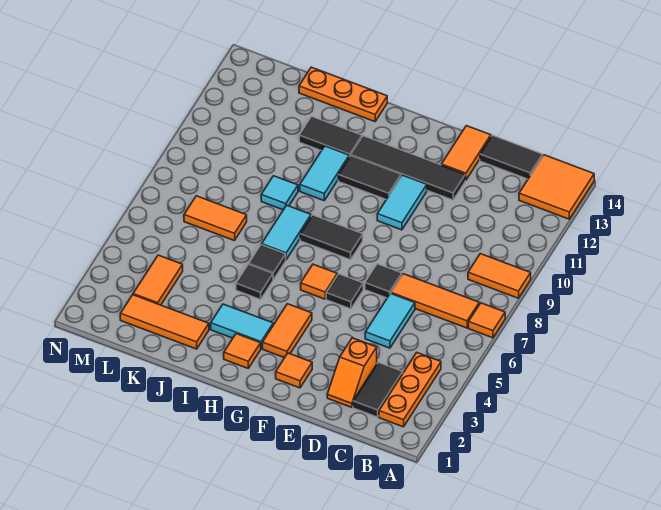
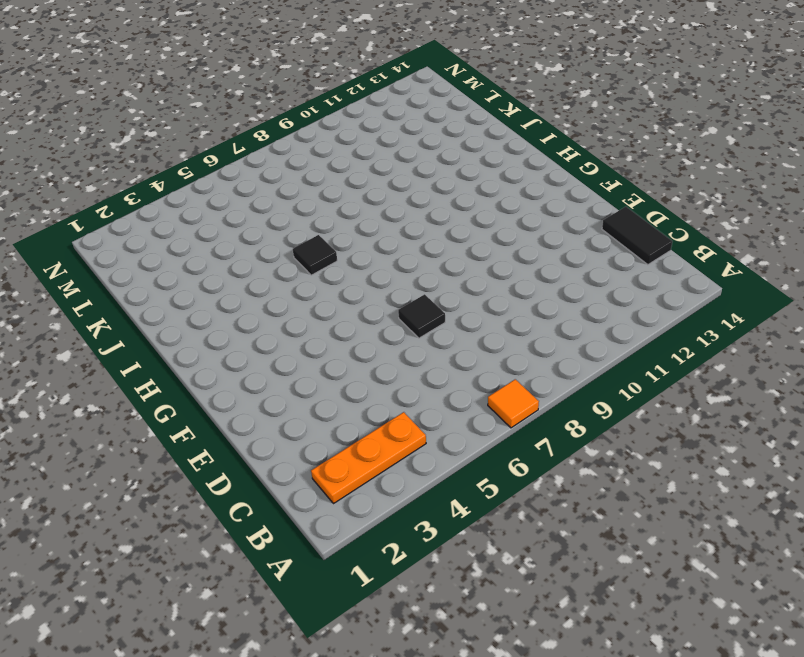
none -> orange 1x2 tile [468,254,531,298]
none -> orange 2x2 tile [519,155,594,219]
none -> orange 1x3 tile [391,274,479,328]
none -> black 1x2 tile [353,363,403,417]

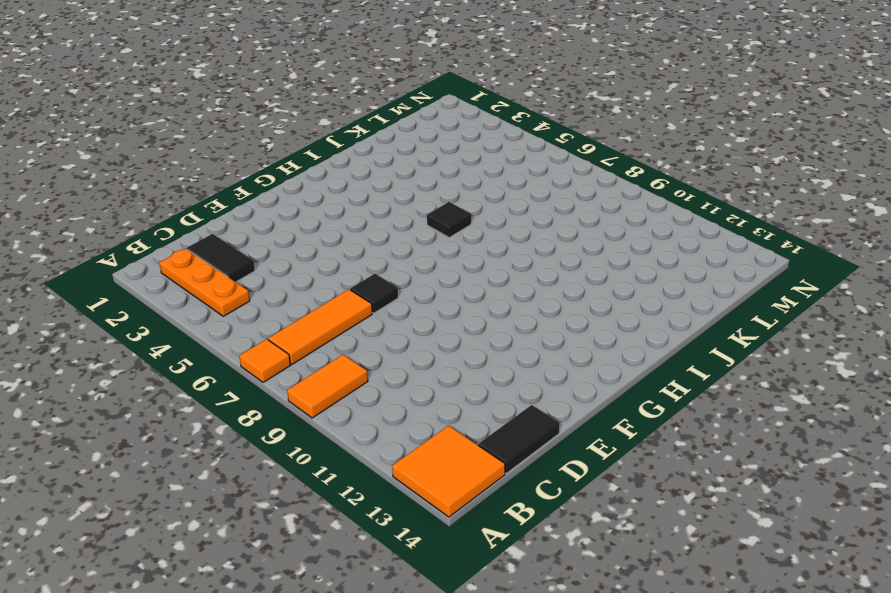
none -> orange 1x2 slope [327,338,377,407]
none -> cyan 1x2 tile [365,293,415,348]
none -> black 1x4 tile [351,136,465,200]
none -> orange 1x2 tile [441,126,491,180]

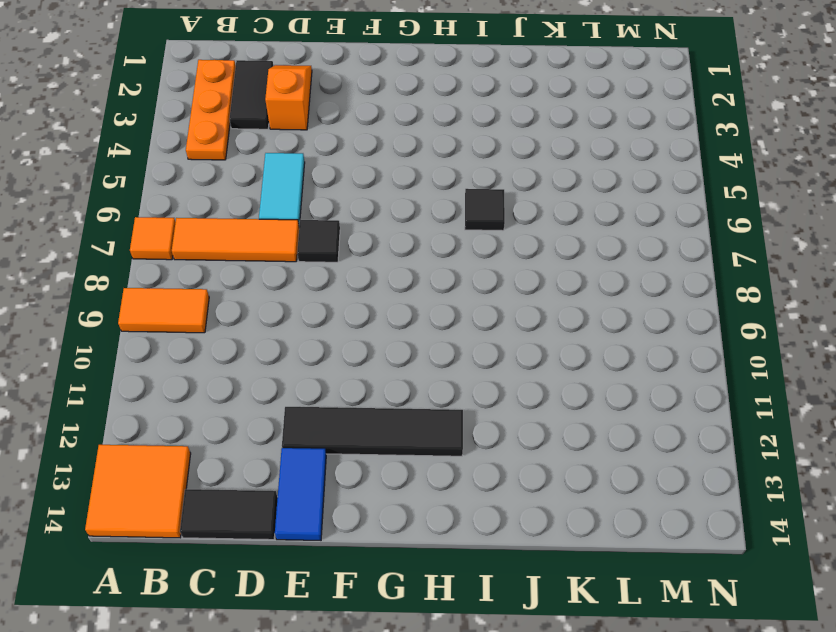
blue 1x2 tile [275,448,326,540] -> orange 1x2 tile [441,126,491,180]
none -> orange 1x1 tile [276,353,312,388]
none -> black 1x1 tile [326,274,363,309]
none -> cyan 1x2 tile [377,175,427,230]
none -> orange 1x2 tile [262,304,312,358]

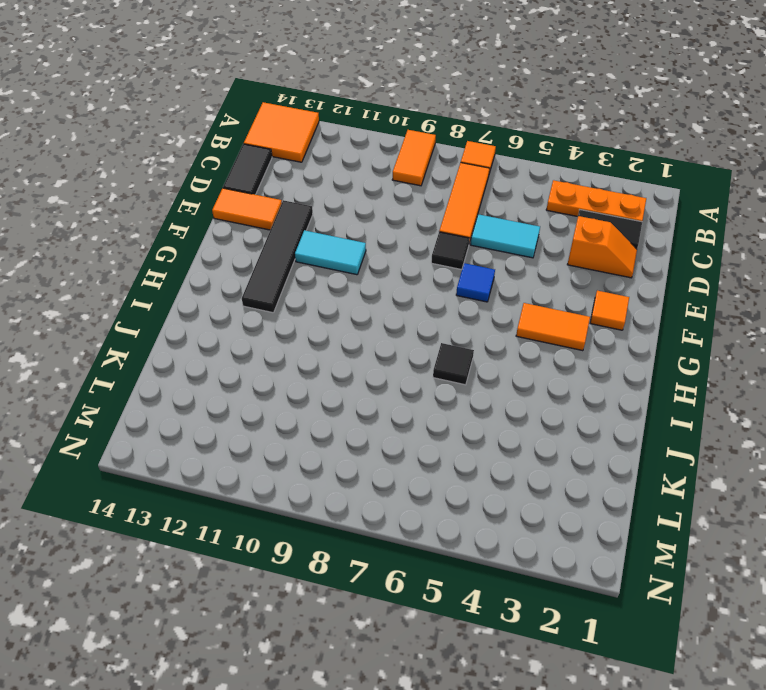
blue 1x1 tile [456,263,495,302] -> black 1x1 tile [326,274,363,309]
none -> orange 1x1 tile [301,264,337,299]
none -> black 1x2 tile [300,215,363,260]
none -> black 1x2 tile [338,156,401,199]
none -> orange 1x1 tile [224,334,261,368]

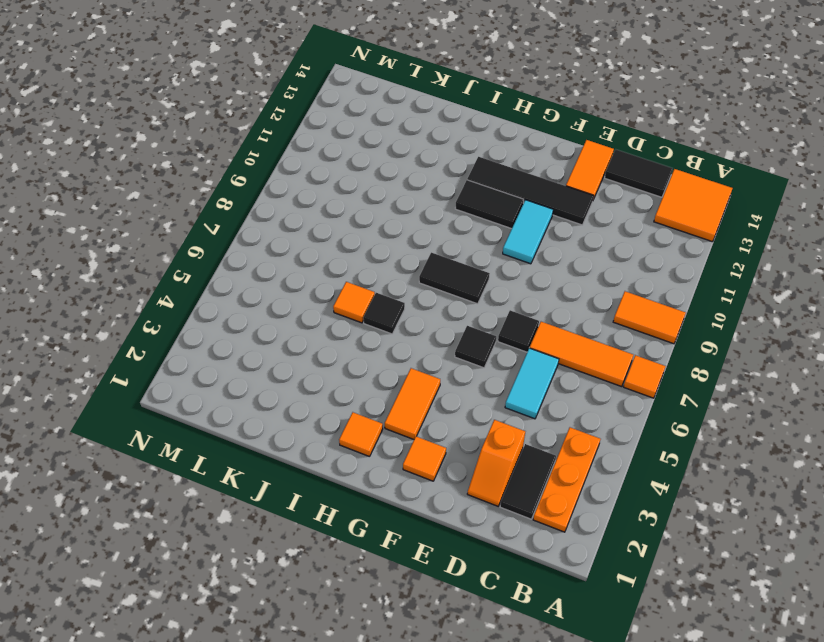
orange 1x1 tile [333,282,375,323] -> orange 1x1 tile moved to [301,264,337,299]
none -> cyan 1x2 tile [211,304,273,348]
none -> black 1x1 tile [236,265,273,299]
none -> cyan 1x2 tile [262,205,311,260]
none -> cyan 1x2 tile [300,146,349,201]

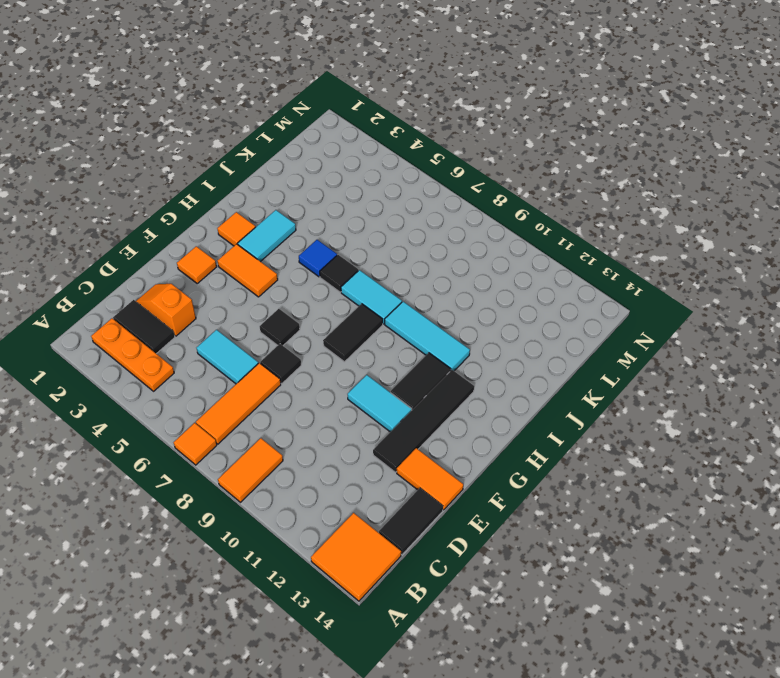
blue 1x1 tile [299,240,337,277] -> black 1x1 tile [236,265,273,299]
cyan 1x3 tile [385,302,470,371] -> cyan 1x2 tile [300,146,349,201]
none -> orange 1x1 tile [301,264,337,299]
none -> black 1x2 tile [299,117,362,157]
none -> orange 1x3 plate [299,67,387,122]
none -> orange 1x3 tile [120,295,209,349]

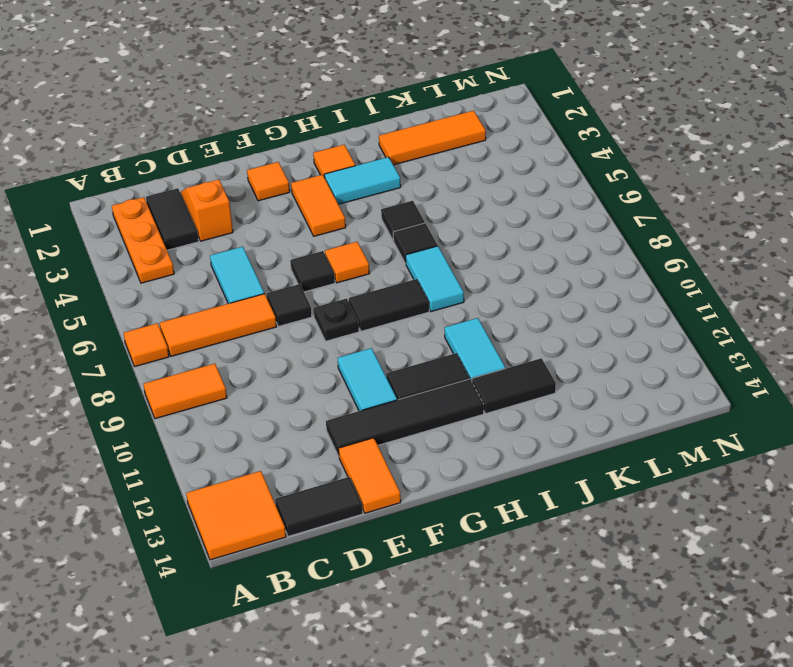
black 1x1 plate [313,298,359,341] -> none
none -> orange 1x3 plate [299,67,387,122]
none -> cyan 1x1 tile [261,176,298,210]
none -> orange 1x2 tile [184,196,247,241]
none -> orange 1x2 tile [133,255,183,305]

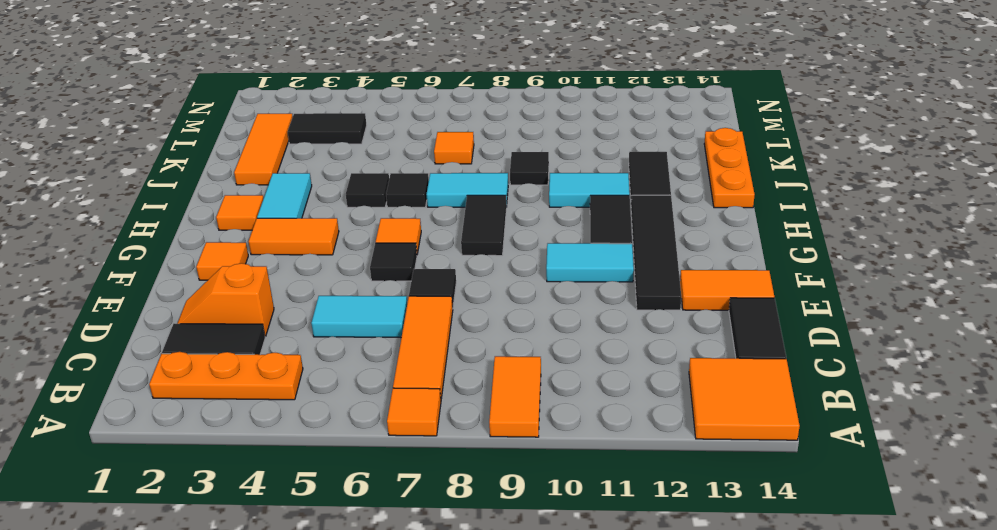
black 1x1 tile [510,152,549,185] -> cyan 1x1 tile [261,176,298,210]
orange 1x1 tile [434,132,474,164] -> orange 1x2 tile [184,196,247,241]
black 1x2 tile [288,113,367,144] -> orange 1x2 tile [133,255,183,305]

